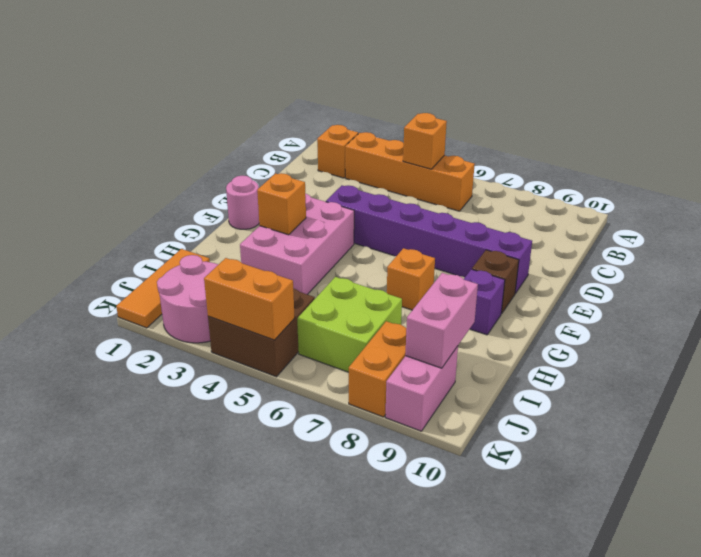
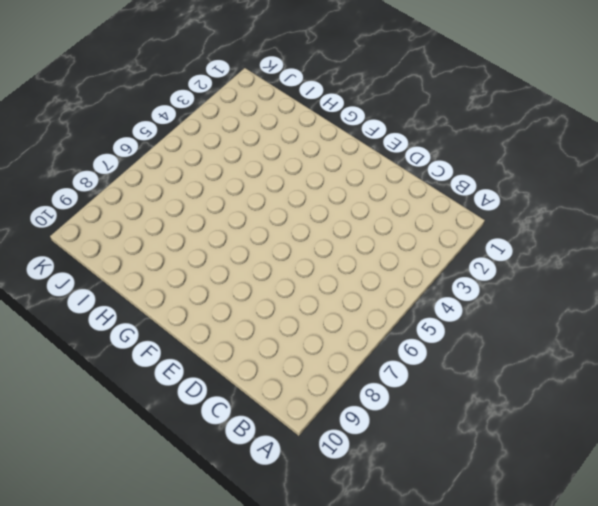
none -> orange 1x1 brick [317,125,358,178]
none -> orange 1x4 brick [345,132,475,211]
none -> purple 1x6 brick [326,185,532,294]

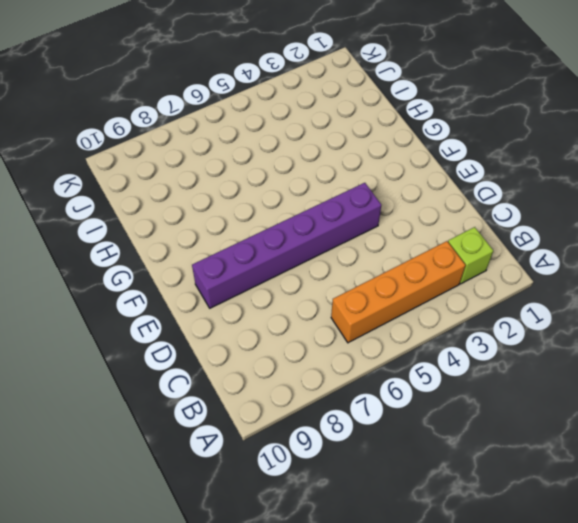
lime 1x1 brick [448,227,493,284] -> orange 1x1 brick [317,125,358,178]
none -> pink 1x1 round brick [226,176,259,229]
none -> pink 2x3 brick [240,194,354,295]
none -> brown 1x1 brick [472,250,519,313]

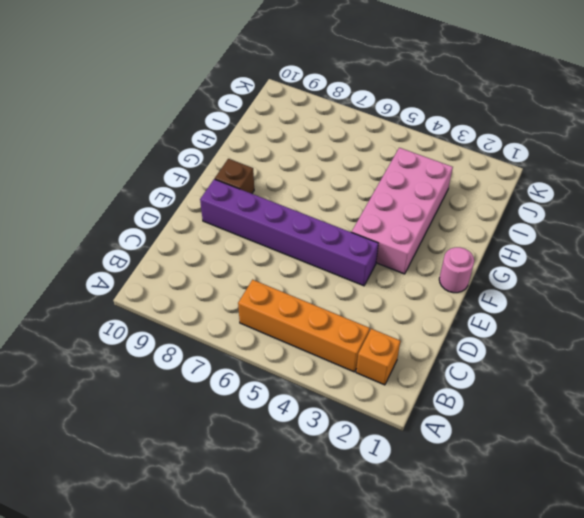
pink 2x4 brick [352,148,453,274] -> pink 2x3 brick [240,194,354,295]
none -> orange 1x1 brick [387,248,435,310]
none -> purple 1x1 brick [464,269,505,335]
none -> orange 1x3 tile [116,249,210,328]

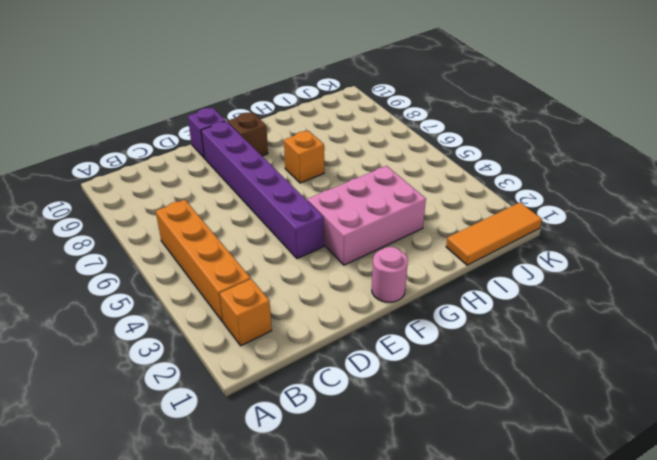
purple 1x1 brick [188,108,225,158] -> purple 1x1 brick moved to [464,269,505,335]
none -> lime 2x2 brick [297,277,402,372]
none -> pink 2x2 round brick [157,255,219,343]
none -> brown 2x2 brick [208,288,315,377]

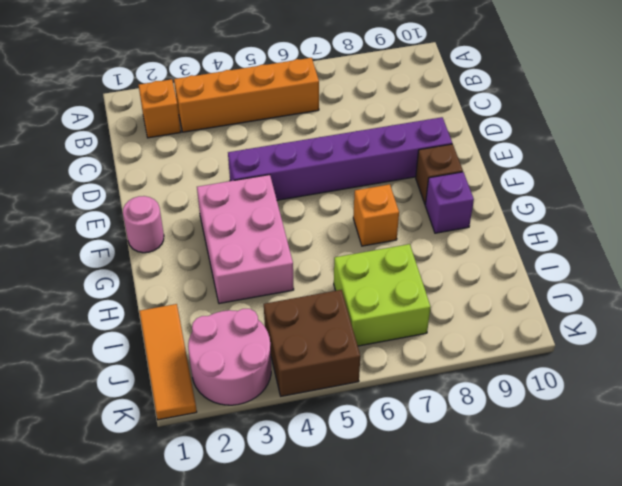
none -> orange 1x2 brick [349,321,407,417]
none -> pink 1x2 brick [385,346,458,431]
none -> orange 1x1 brick [403,113,447,169]

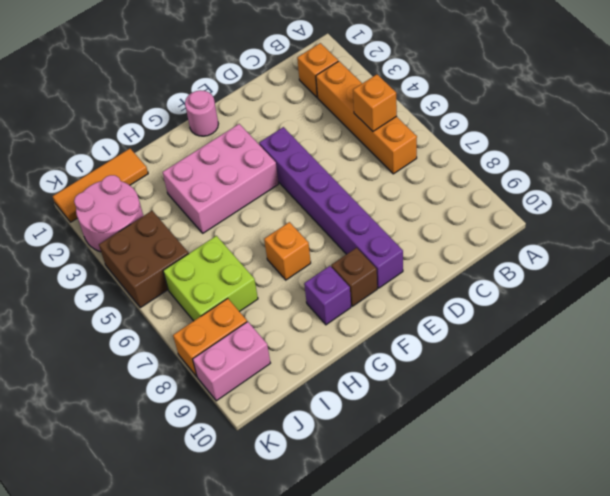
none -> orange 1x1 brick [257,173,306,235]
none -> pink 1x2 brick [405,273,478,368]
none -> orange 1x2 brick [204,258,295,340]

